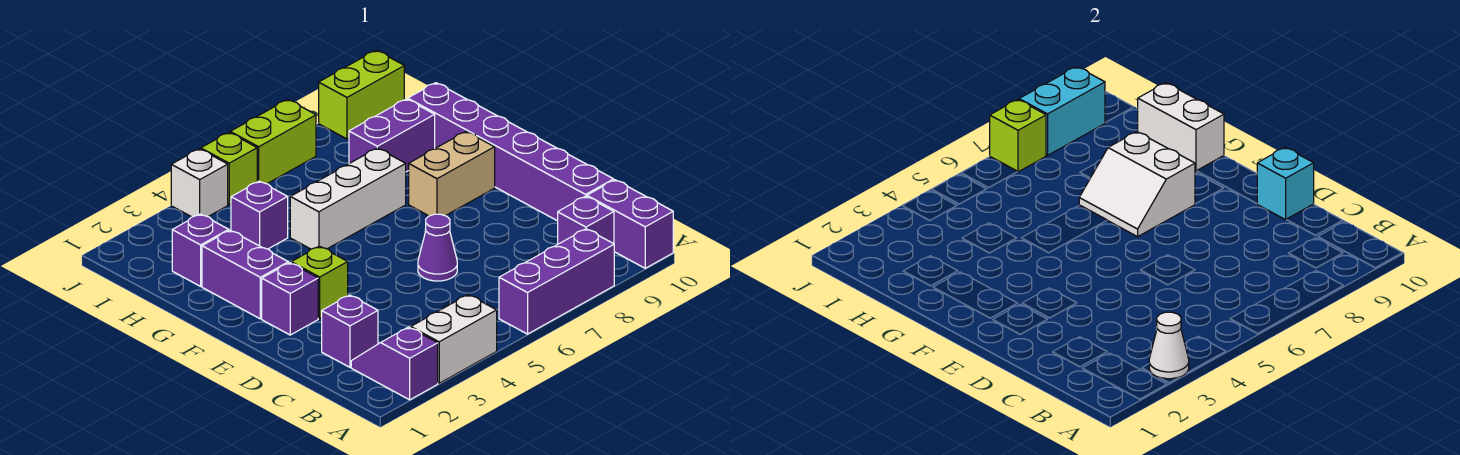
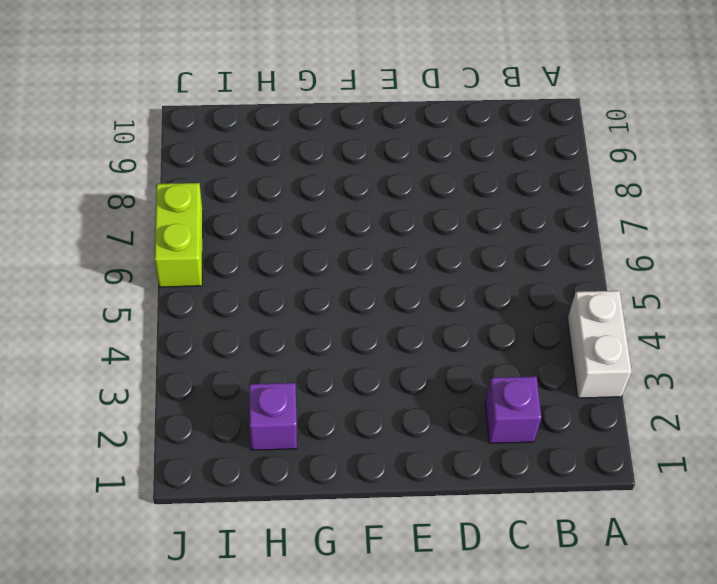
none -> purple 1x2 slope [351,327,438,400]
none -> purple 1x3 brick [499,229,614,334]
none -> purple 1x2 brick [587,180,673,268]

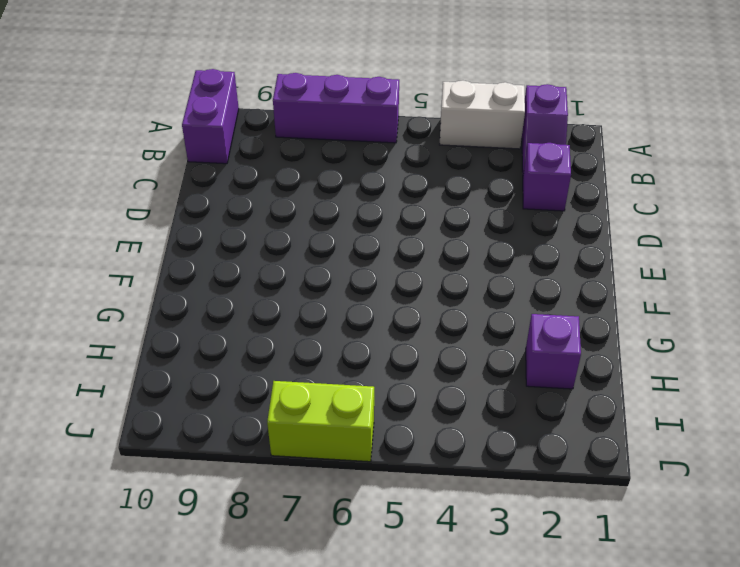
none -> purple 1x1 brick [558,196,614,244]
none -> purple 1x6 brick [408,83,614,221]
none -> purple 1x1 cone [418,214,457,281]

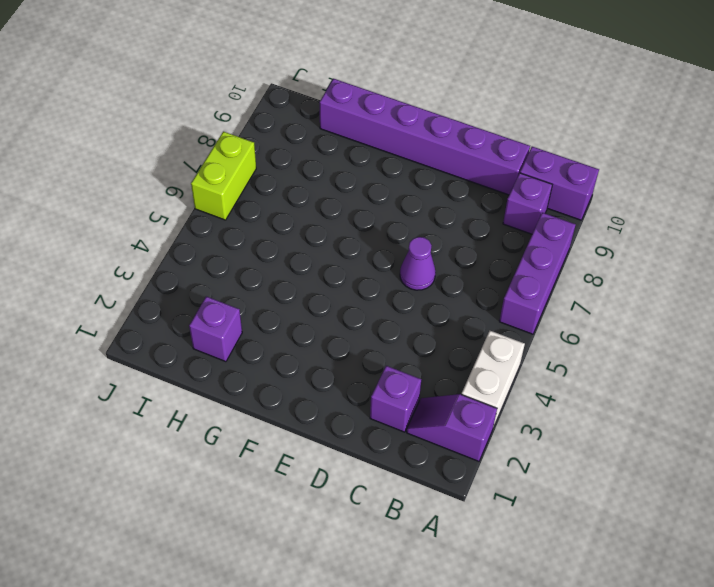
none -> purple 1x1 brick [262,263,318,335]
none -> lime 1x1 brick [291,246,348,318]
none -> purple 1x2 brick [202,230,288,319]

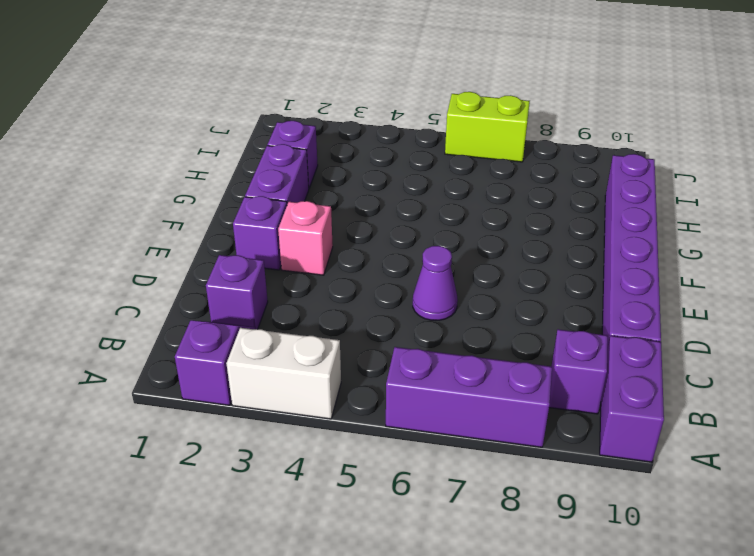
pink 1x1 brick [278,201,333,275] -> lime 1x1 brick [291,246,348,318]
none -> tan 1x2 brick [409,132,495,216]
none -> white 1x3 brick [290,148,406,249]
none -> purple 1x1 brick [231,181,288,249]

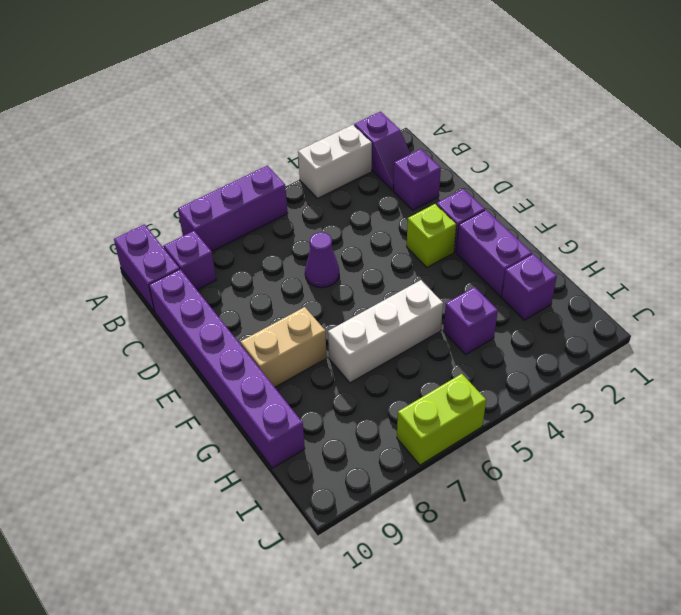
none -> purple 1x2 brick [349,99,435,172]
none -> white 1x1 brick [171,149,228,217]
none -> lime 1x1 brick [201,132,257,205]

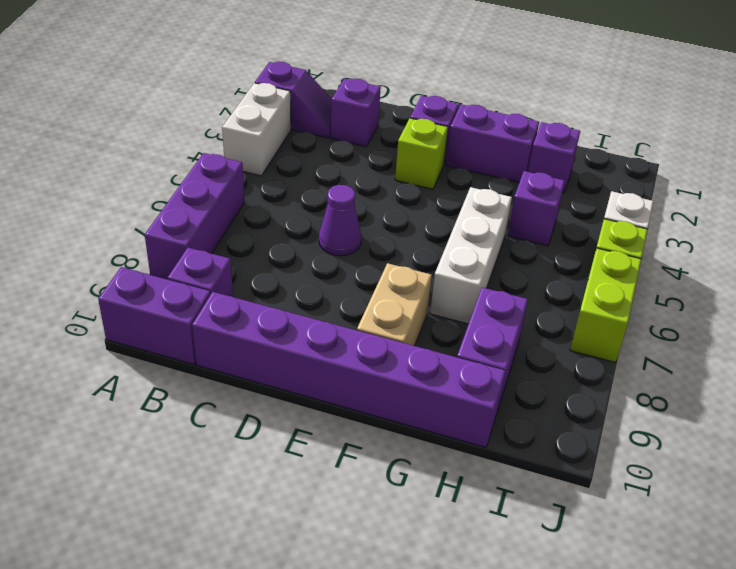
none -> lime 1x2 brick [319,50,404,139]
none -> white 1x1 cone [1149,312,1189,379]
none -> cyan 1x1 brick [1257,147,1314,220]

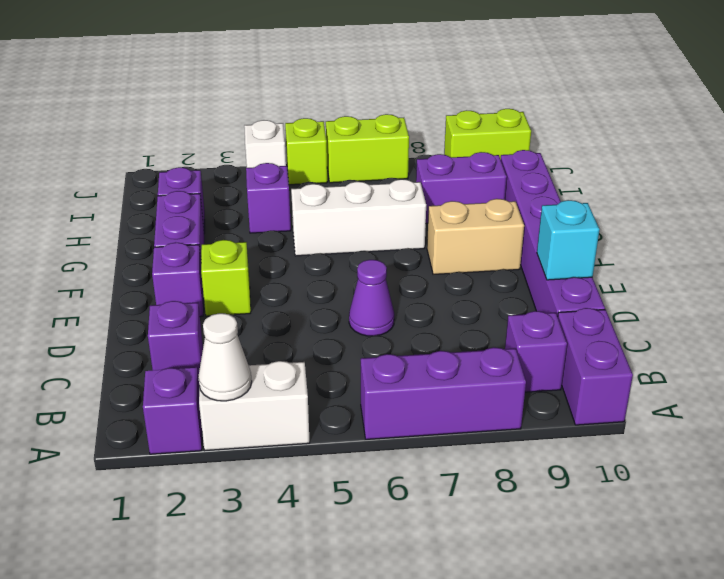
none -> white 2x2 slope [1079,132,1195,237]
none -> white 1x2 brick [1138,83,1224,171]
none -> lime 1x1 brick [990,100,1046,172]

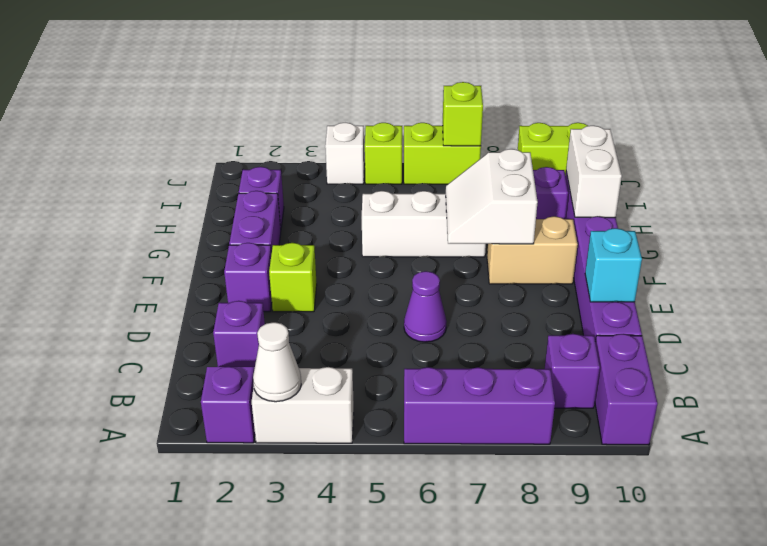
none -> purple 1x1 brick [231,181,288,249]
none -> cyan 1x2 brick [1019,67,1105,155]

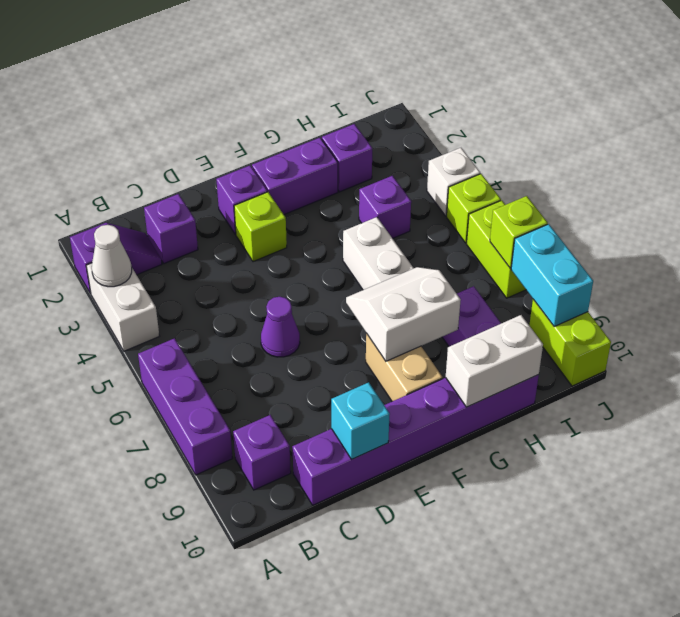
none -> purple 1x2 brick [587,180,673,268]

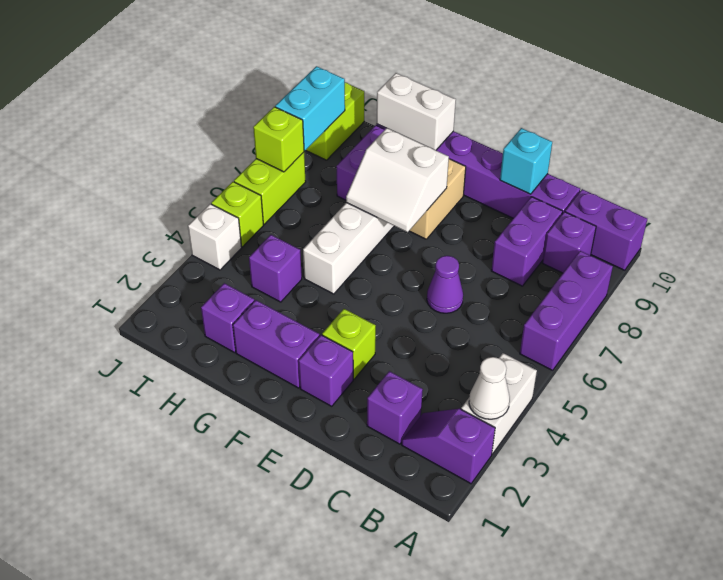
purple 1x2 brick [491,197,563,286] -> none

